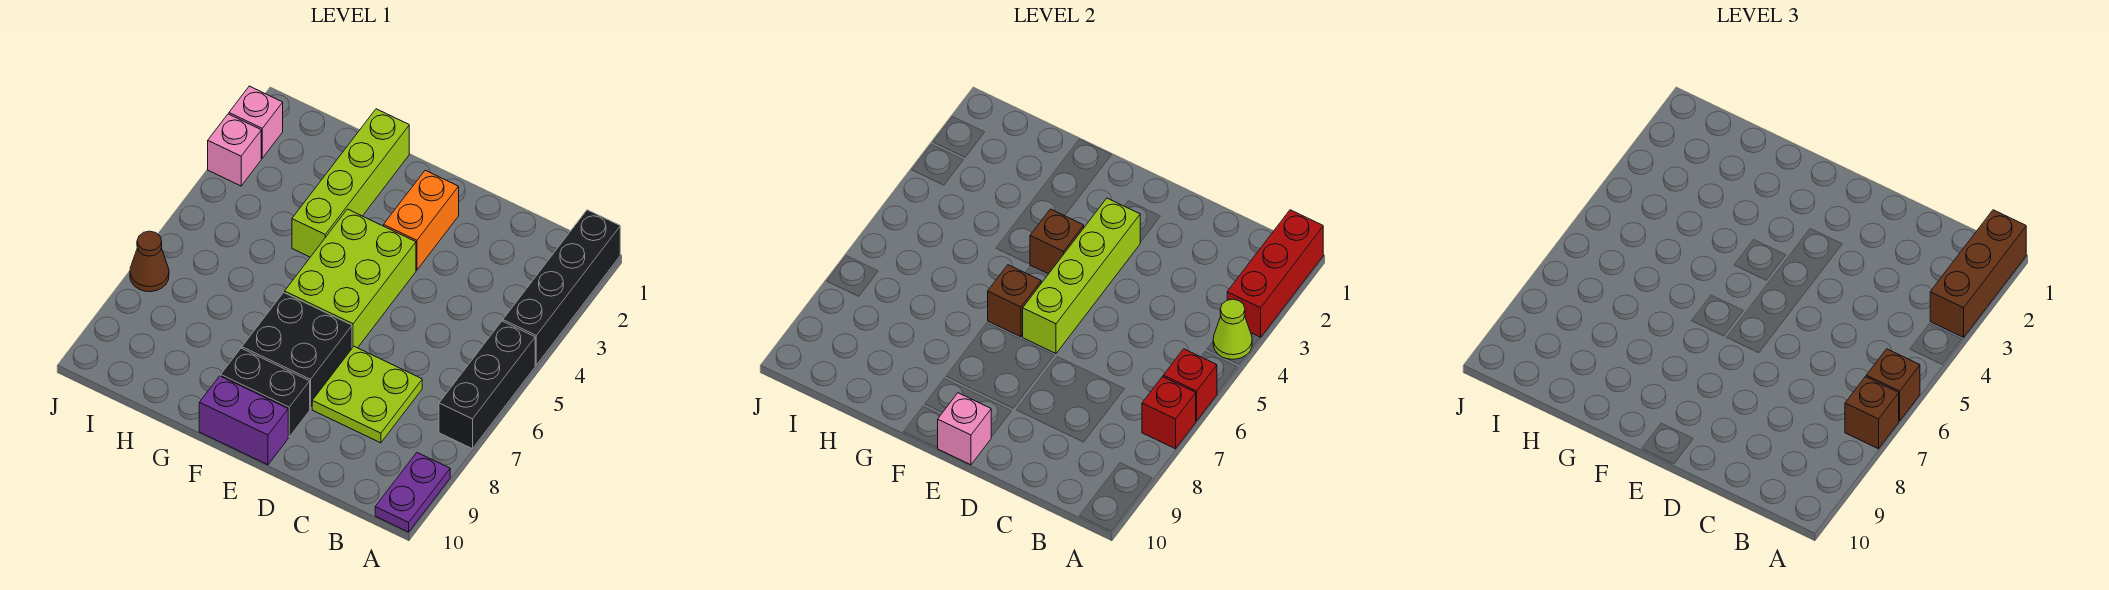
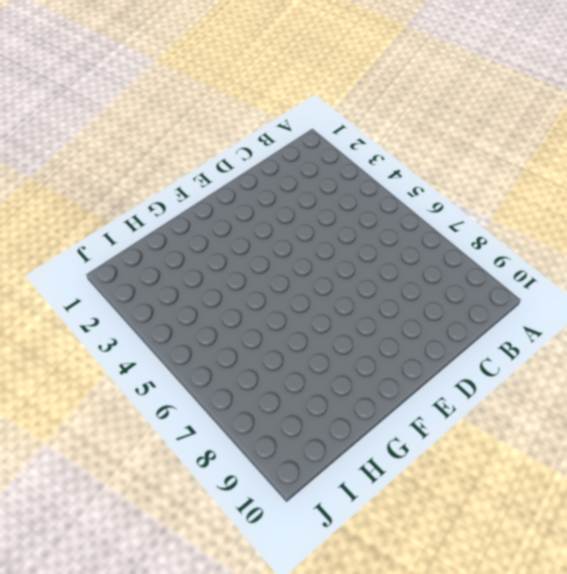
none -> black 1x4 brick [503,210,620,365]
none -> black 1x3 brick [439,321,535,449]
none -> purple 1x2 plate [375,453,450,532]

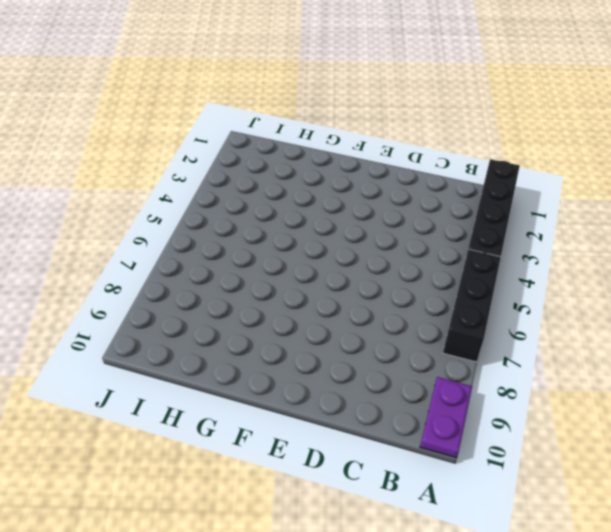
none -> lime 2x2 plate [312,346,422,443]
none -> orange 1x2 brick [384,170,459,270]
none -> lime 2x3 brick [285,209,416,348]

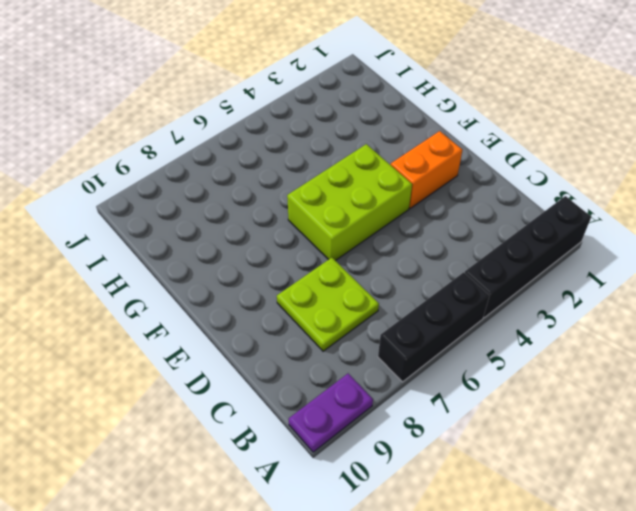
none -> black 2x2 brick [242,293,352,409]
none -> black 1x2 brick [221,348,310,437]
none -> purple 1x2 brick [199,376,288,465]

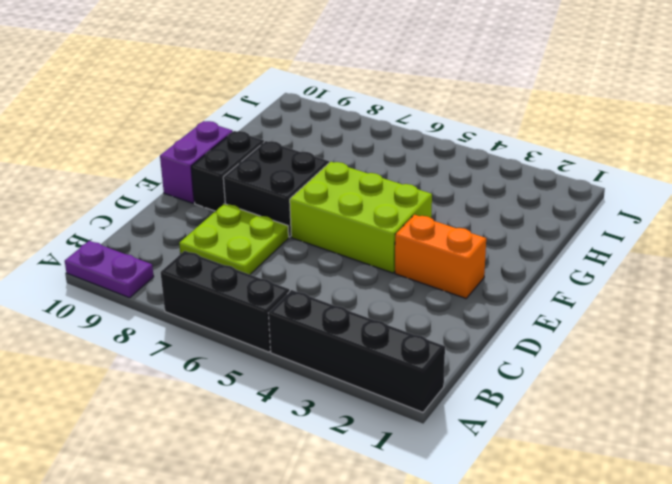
none -> lime 1x4 brick [292,109,409,257]
none -> pink 1x1 brick [229,86,283,158]
none -> pink 1x1 brick [208,114,261,186]

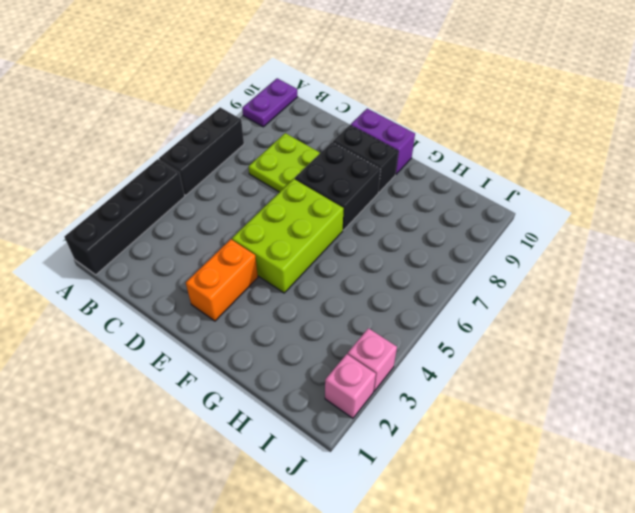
none -> lime 1x4 brick [292,109,409,257]
none -> brown 1x1 cone [130,231,169,292]
none -> red 1x3 brick [1227,210,1323,337]

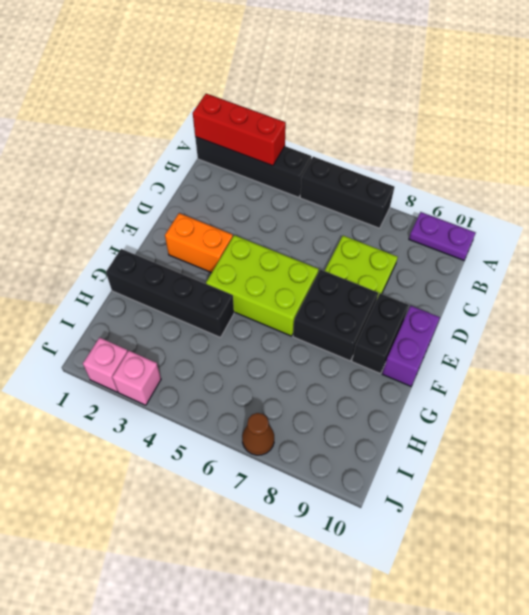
black 1x4 brick [106,249,234,337] -> lime 1x4 brick [292,109,409,257]
none -> lime 1x1 cone [1213,299,1252,359]
none -> red 1x1 brick [1163,349,1217,421]
none -> red 1x1 brick [1142,377,1196,449]

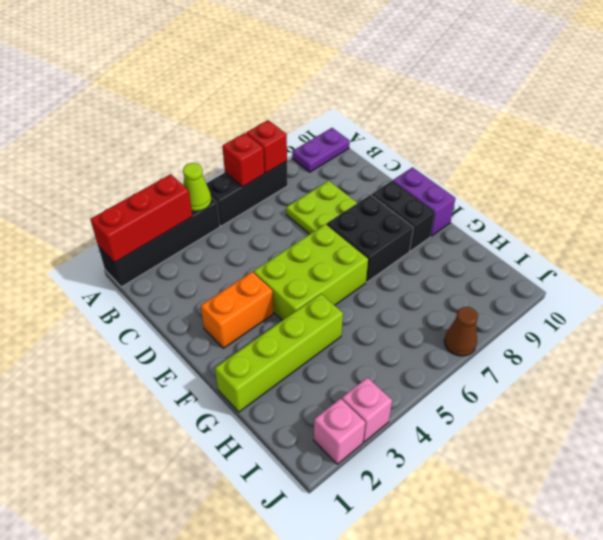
none -> lime 1x4 brick [1023,198,1140,353]
none -> pink 1x1 brick [938,393,991,465]
none -> brown 1x1 brick [1030,209,1084,274]

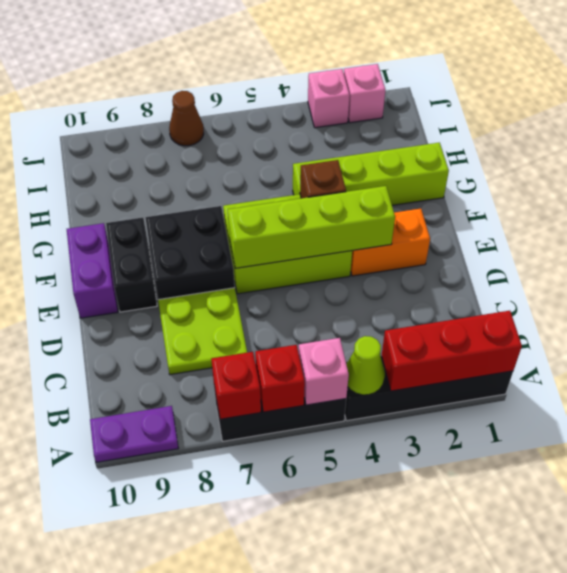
pink 1x1 brick [299,338,349,405] -> pink 1x1 brick moved to [938,393,991,465]
none -> brown 1x1 brick [988,265,1041,337]
none -> brown 1x3 brick [1930,210,2026,337]
none -> brown 1x1 brick [1866,349,1920,421]

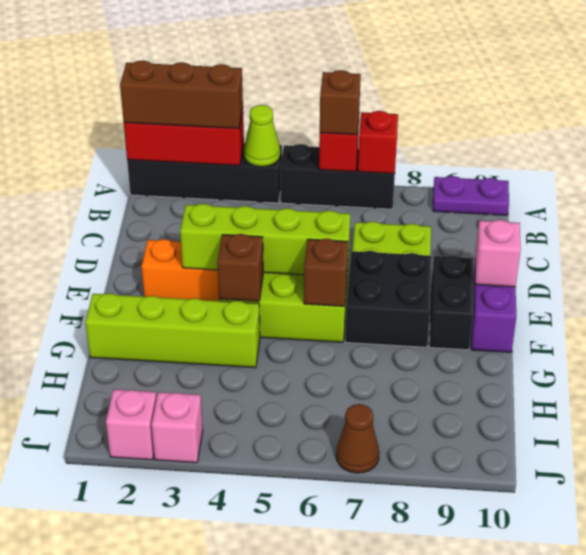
none -> brown 1x1 brick [1845,377,1899,449]

